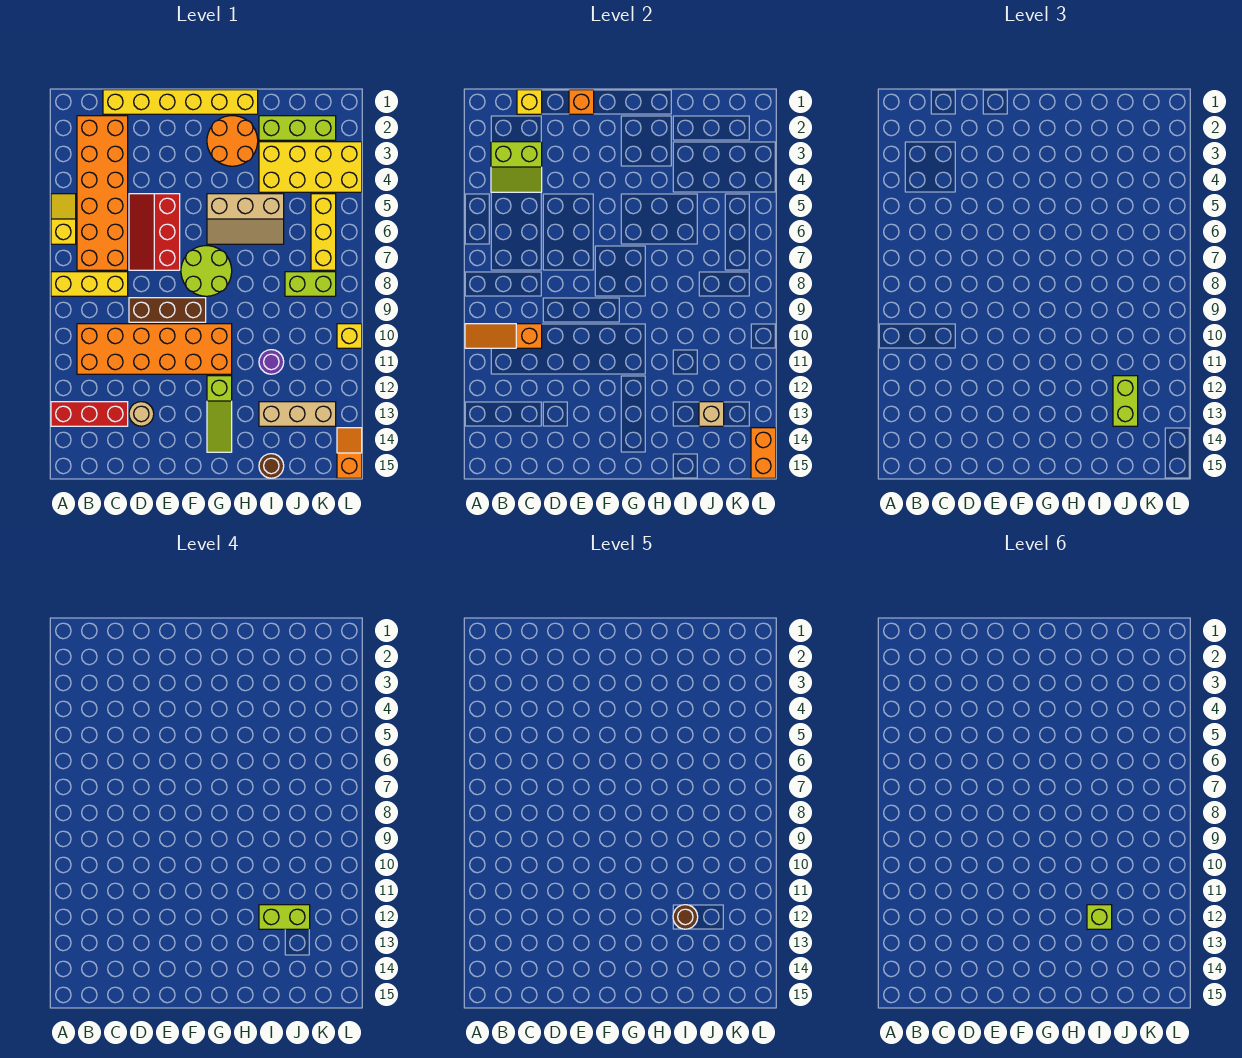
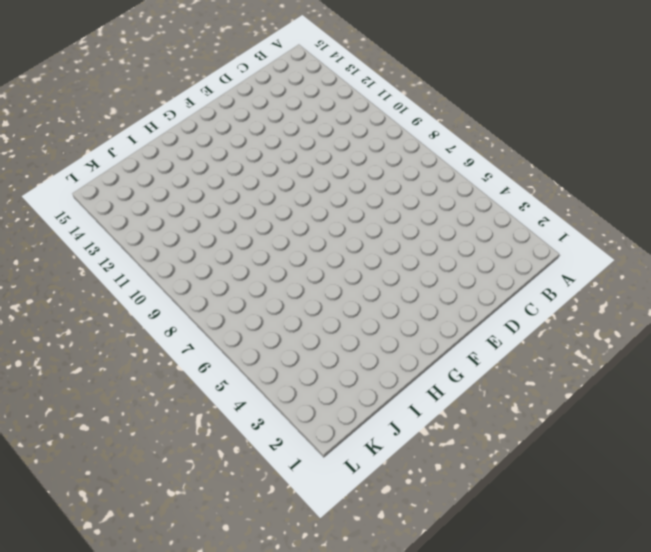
none -> yellow 1x2 slope [51,194,76,244]
none -> yellow 1x3 brick [51,272,128,296]
none -> red 1x3 brick [51,402,128,426]
none -> orange 2x6 brick [77,116,128,270]

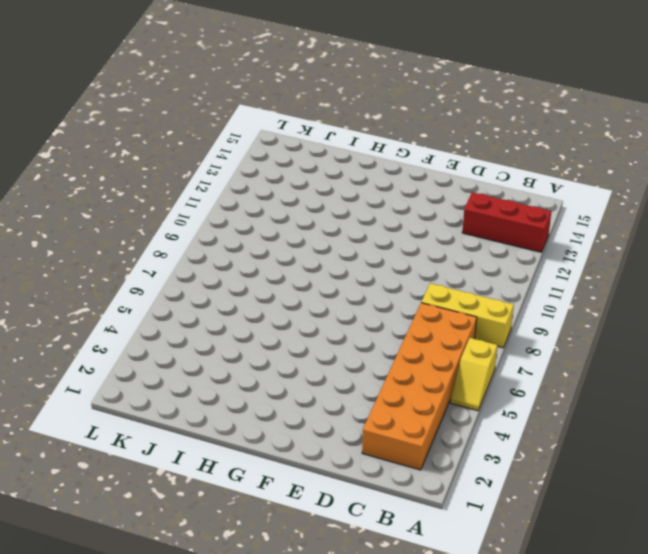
none -> orange 2x6 brick [77,324,232,374]
none -> yellow 1x6 brick [103,90,258,114]
none -> red 2x3 slope [129,194,180,270]
none -> brown 1x3 brick [129,298,206,322]

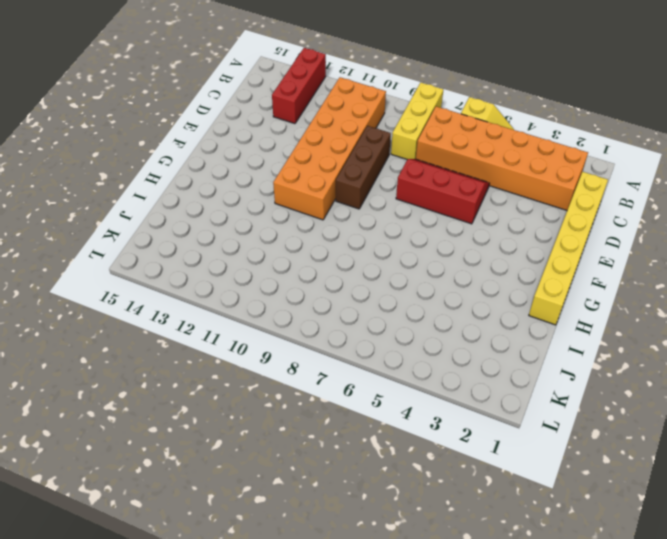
none -> tan 1x1 round brick [129,402,154,426]
none -> lime 2x2 round brick [181,246,232,296]
none -> orange 2x2 round brick [207,116,258,166]
none -> tan 2x3 slope [207,194,284,244]

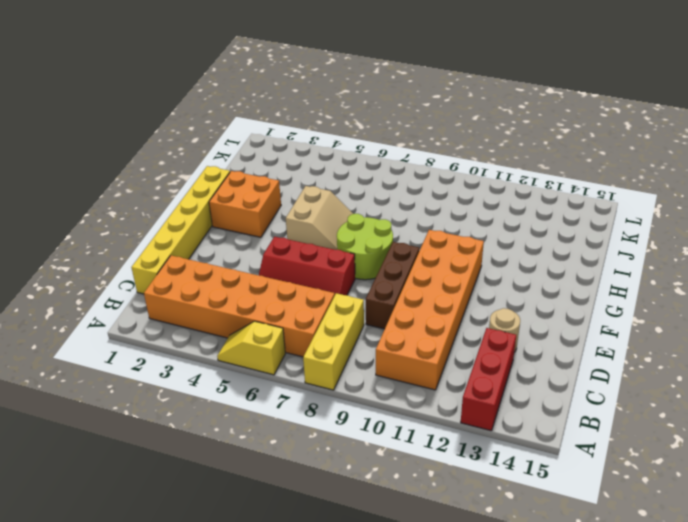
orange 2x2 brick [209,171,281,237] -> orange 2x2 round brick [207,116,258,166]
tan 2x2 slope [286,186,353,250] -> tan 2x3 slope [207,194,284,244]
none -> lime 1x3 slope [207,376,232,452]
none -> lime 1x3 brick [259,116,336,140]
none -> yellow 2x4 brick [259,142,362,192]
none -> purple 1x1 round brick [259,350,284,374]

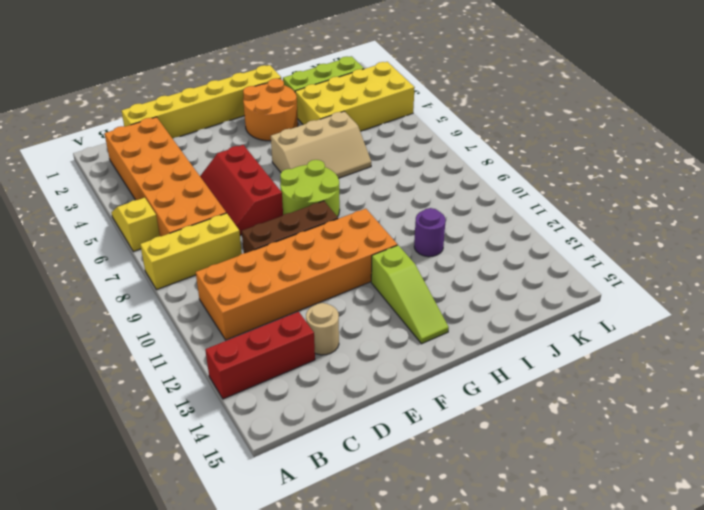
none -> tan 1x3 brick [259,402,336,426]
none -> brown 1x1 round brick [259,454,284,478]
none -> lime 1x2 brick [285,272,336,296]
none -> yellow 1x3 brick [311,194,336,270]

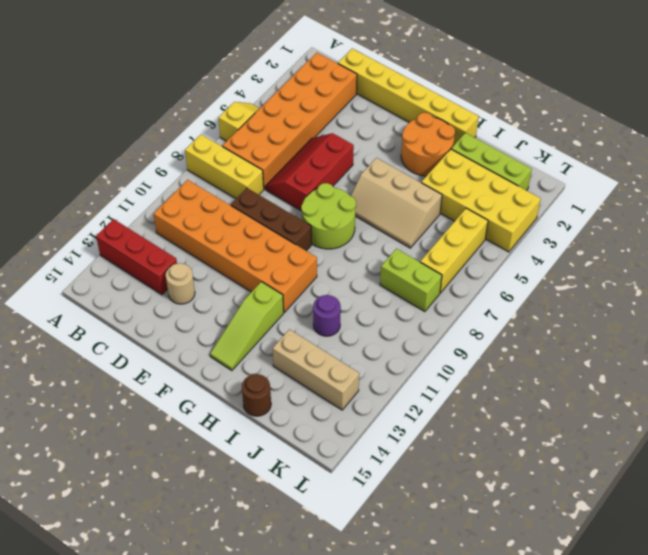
none -> yellow 1x1 brick [337,324,362,348]
none -> orange 1x2 slope [337,428,362,478]
none -> orange 1x3 slope [465,324,542,348]
none -> lime 2x2 slope [491,142,542,192]

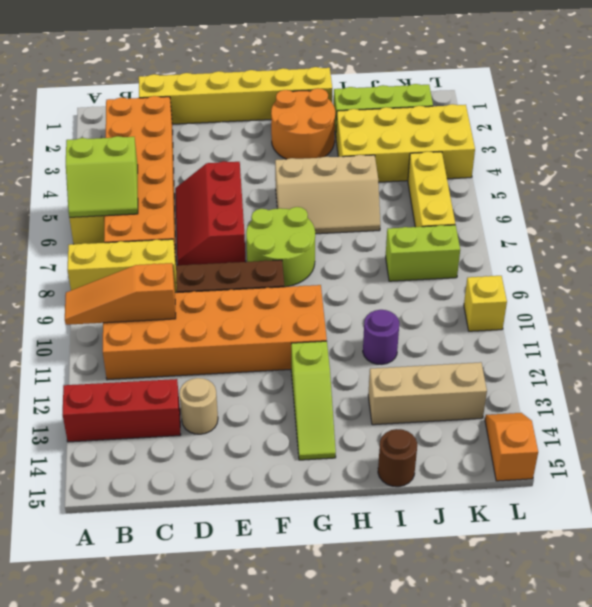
lime 2x2 slope [66,136,138,217] -> lime 2x2 slope moved to [491,142,542,192]
none -> yellow 1x1 brick [517,90,542,114]
none -> orange 1x1 brick [569,90,594,114]
none -> tan 1x1 brick [699,402,724,426]
none -> orange 1x2 brick [751,428,776,478]

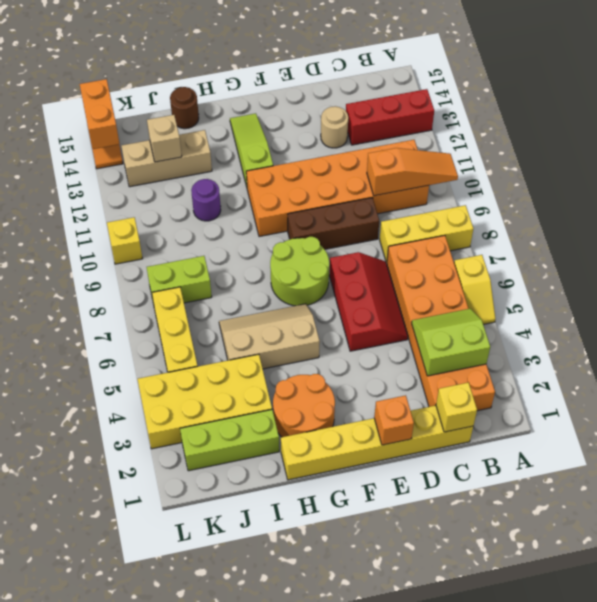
none -> lime 1x2 brick [1113,376,1138,426]
none -> lime 1x2 brick [259,905,310,929]
none -> brown 1x1 round brick [673,905,698,929]
none -> lime 1x1 brick [1087,905,1112,929]

